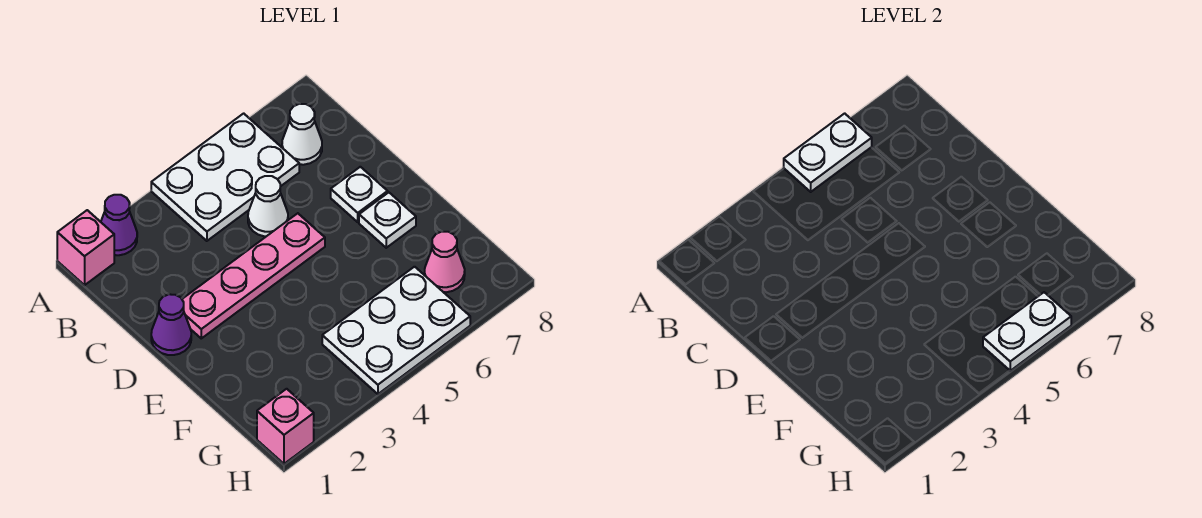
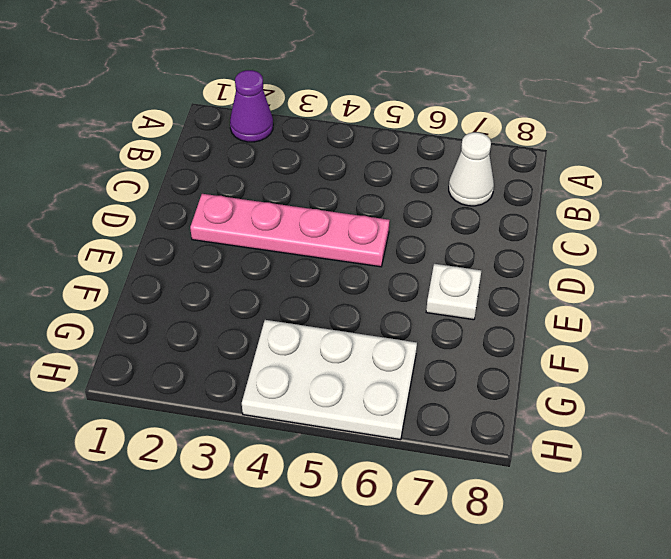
none -> pink 1x1 brick [57,210,114,285]
none -> white 2x3 plate [151,113,299,241]
none -> white 1x1 cone [248,176,288,236]

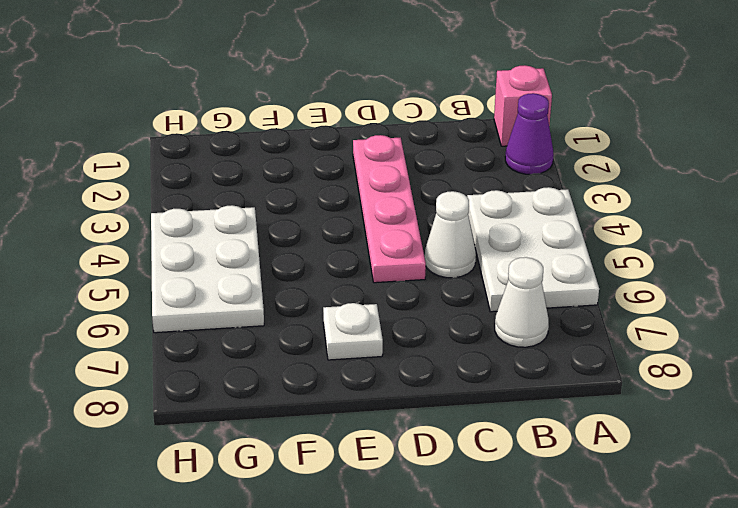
none -> purple 1x1 cone [151,294,191,355]
none -> white 1x1 plate [331,167,388,222]
none -> pink 1x1 cone [425,232,465,292]

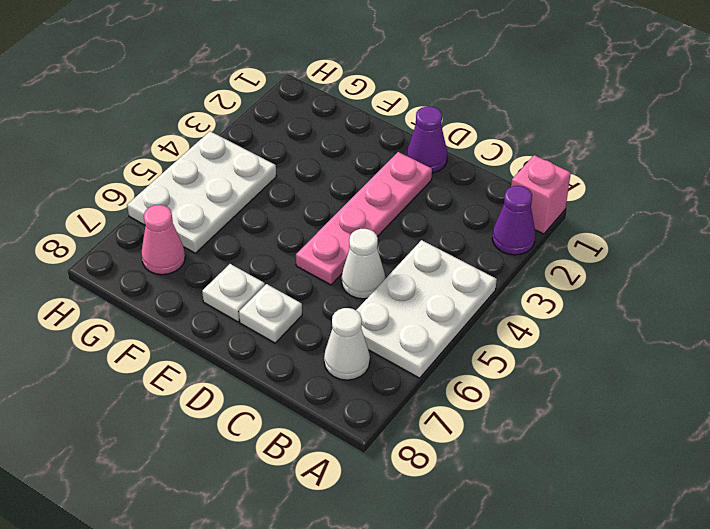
none -> pink 1x1 brick [257,389,314,464]
none -> white 1x2 plate [784,113,872,192]
none -> white 1x2 plate [983,292,1071,371]

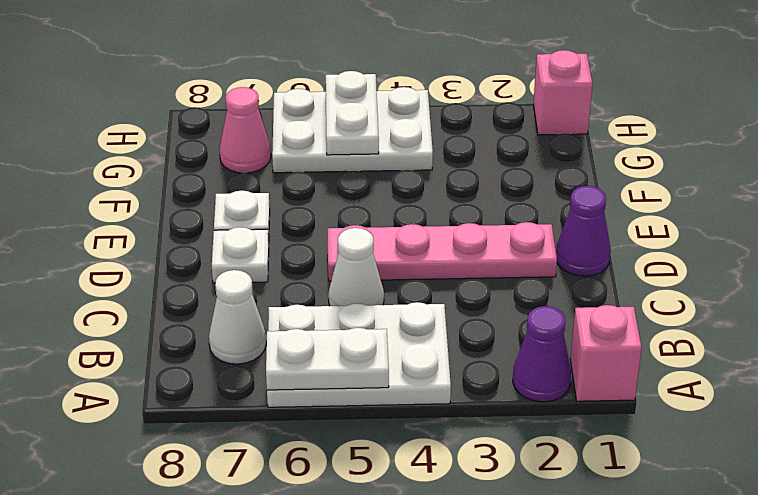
white 1x2 plate [326,71,379,155] -> white 1x2 plate turned to [983,292,1071,371]

